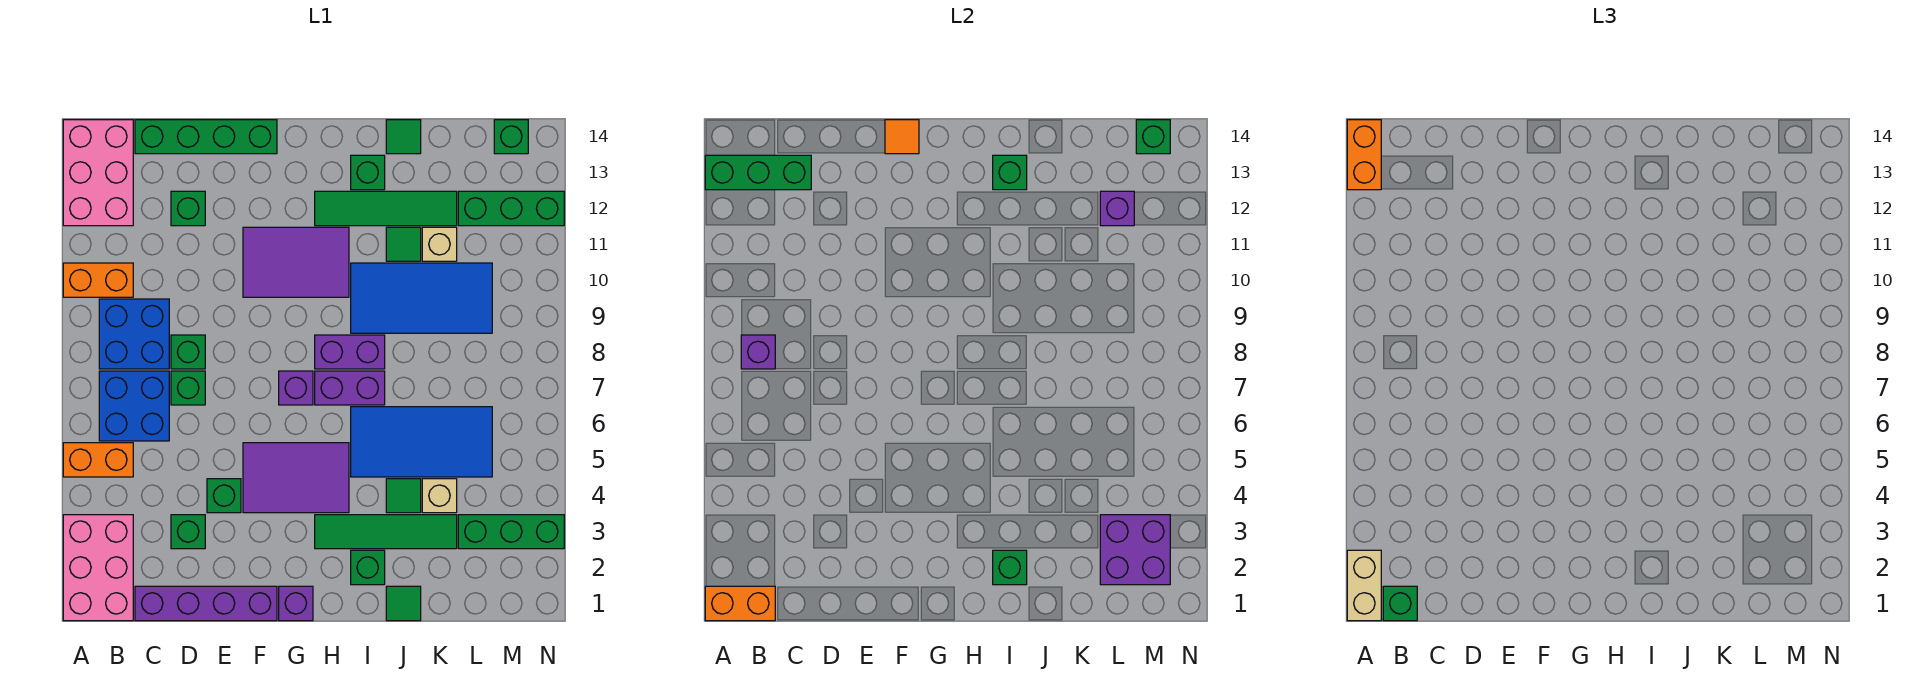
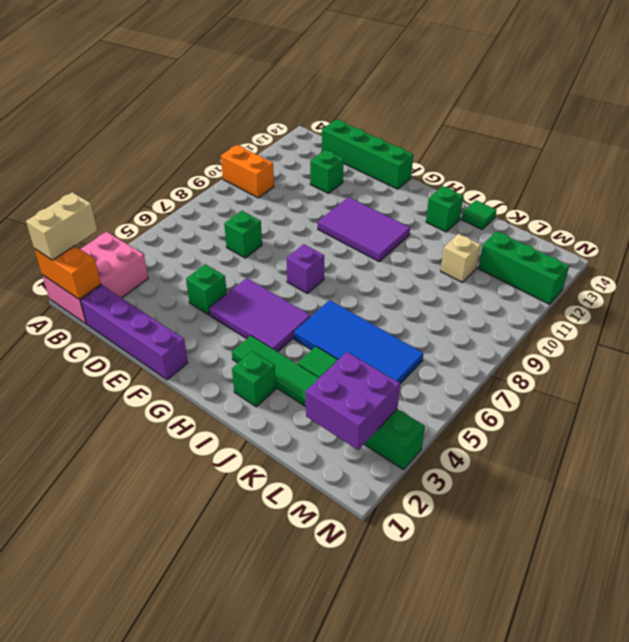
none -> orange 1x2 brick [63,443,133,477]
none -> pink 2x3 brick [63,120,133,226]
none -> blue 2x2 brick [99,371,169,441]
none -> blue 2x2 brick [99,299,169,369]

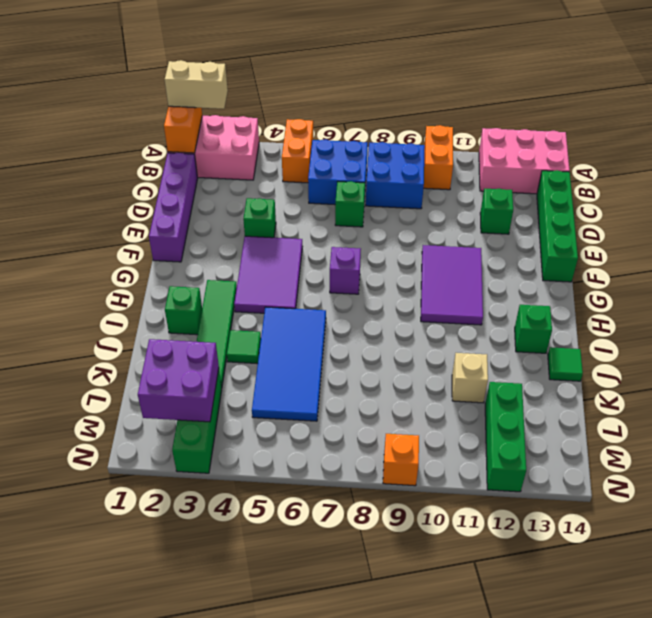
orange 1x1 brick [383,434,419,486] -> none
none -> green 1x1 brick [171,515,205,549]
none -> green 1x1 brick [171,335,205,369]
none -> purple 1x1 brick [279,586,313,621]
none -> purple 1x2 brick [315,371,385,405]

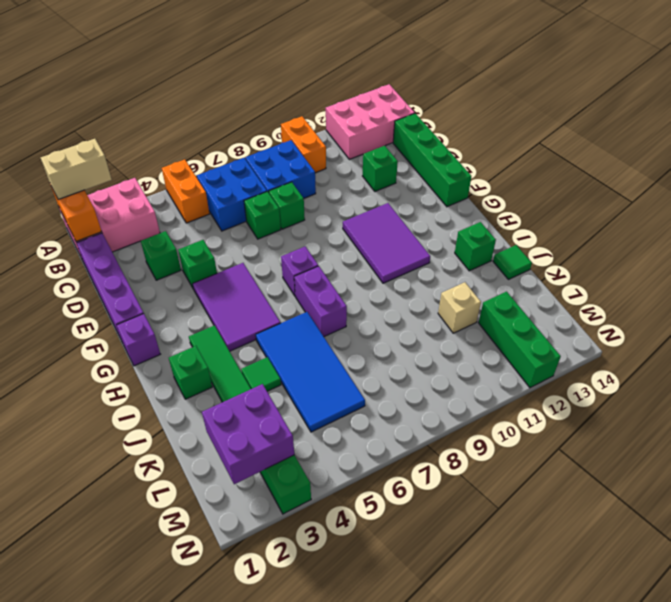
none -> purple 1x2 brick [315,335,385,369]
none -> green 1x4 tile [315,191,457,226]
none -> blue 2x4 tile [351,263,492,333]
none -> green 1x1 tile [386,586,421,621]

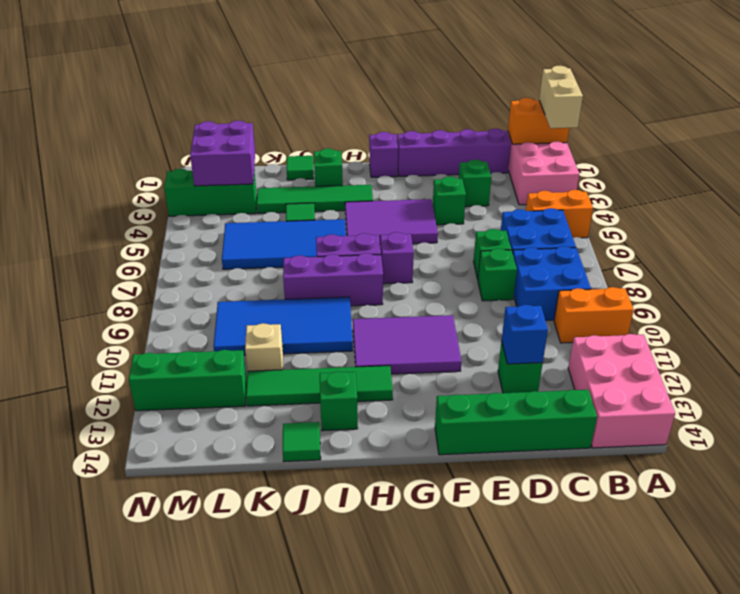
blue 1x1 brick [502,305,548,364] -> none
purple 1x3 brick [283,253,383,306] -> purple 1x2 brick [315,335,385,369]
none -> green 1x1 tile [386,227,421,261]
none -> tan 1x1 brick [422,479,457,513]
none -> green 1x1 brick [494,120,528,154]
none -> green 1x3 brick [705,155,811,190]

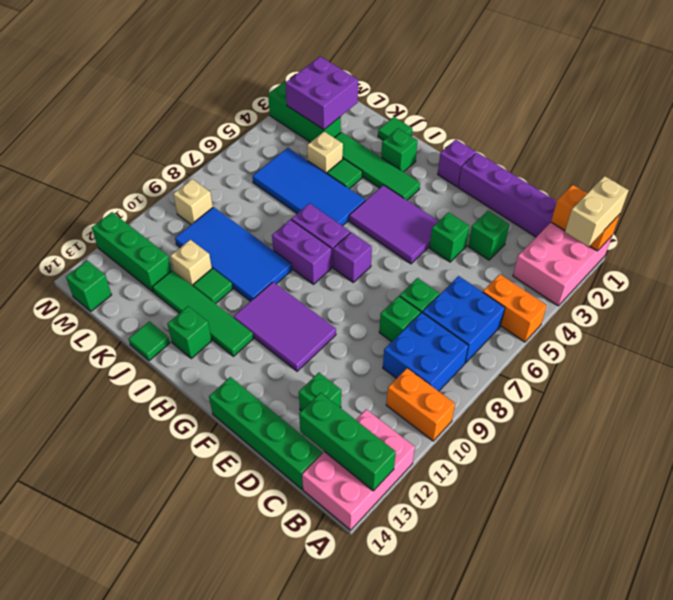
tan 1x1 brick [173,179,213,225] -> none
none -> purple 1x1 brick [741,335,775,369]
none -> orange 1x1 tile [885,120,919,154]
none -> green 1x1 brick [993,550,1027,585]
none -> green 1x1 brick [993,155,1027,190]

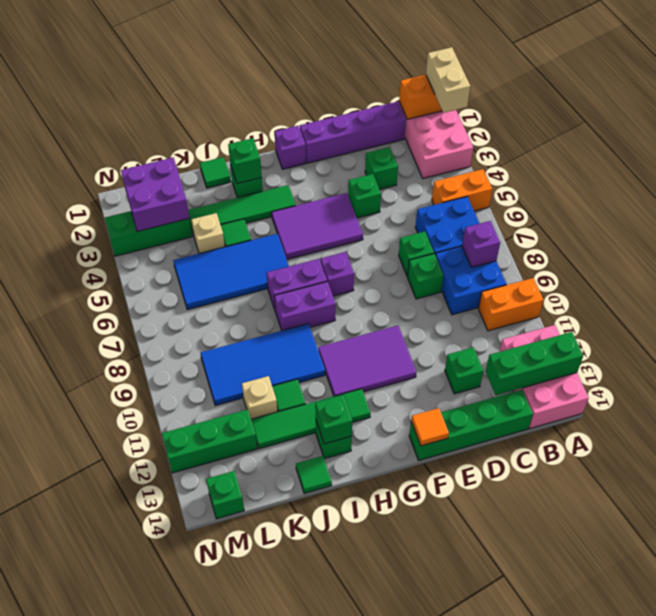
none -> purple 1x1 brick [1100,191,1134,226]
none -> green 1x1 brick [1136,120,1170,154]
none -> orange 1x2 brick [1347,120,1381,190]
none -> green 1x1 brick [1383,586,1417,621]

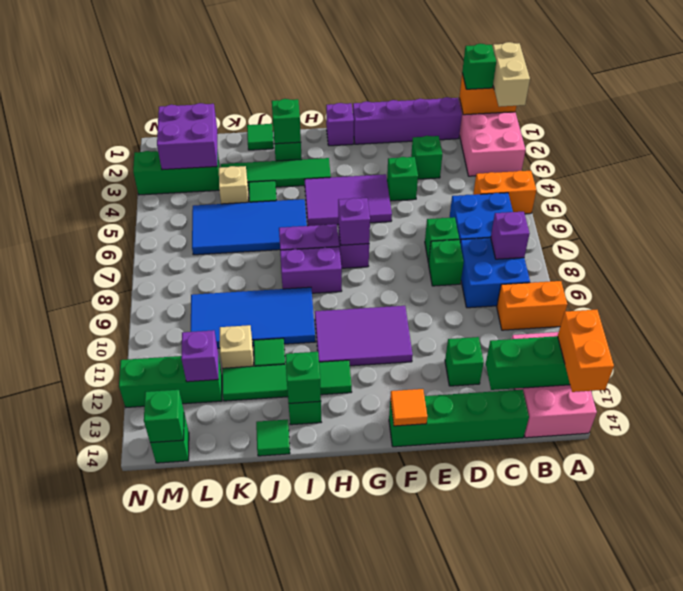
purple 1x1 brick [338,198,370,245] -> none

